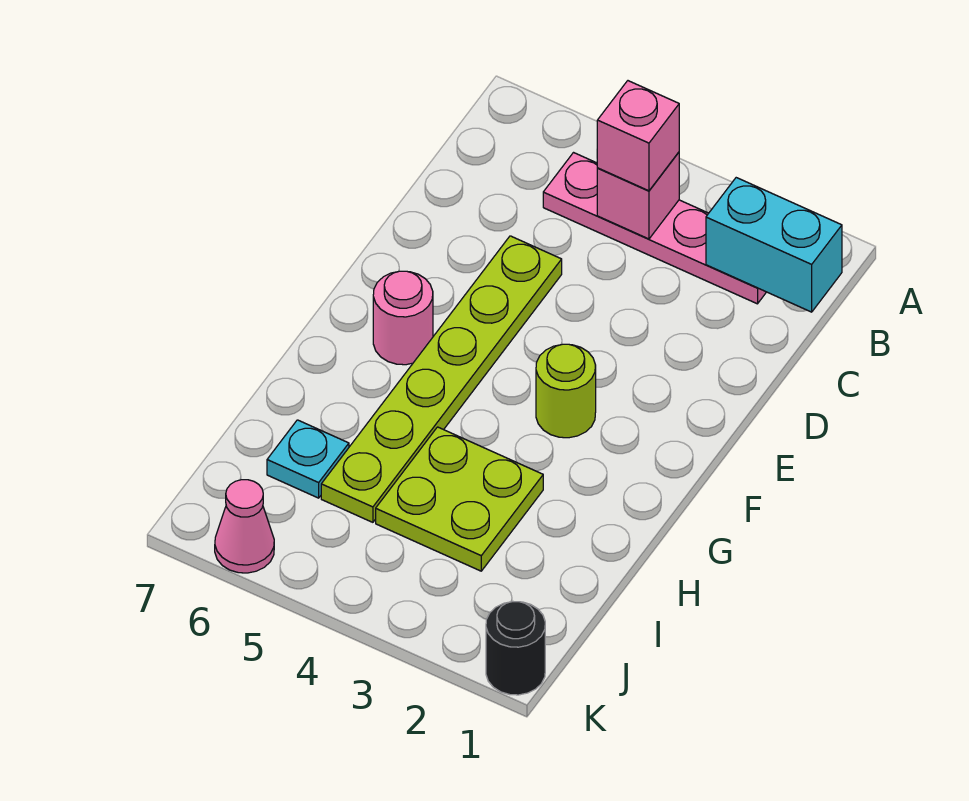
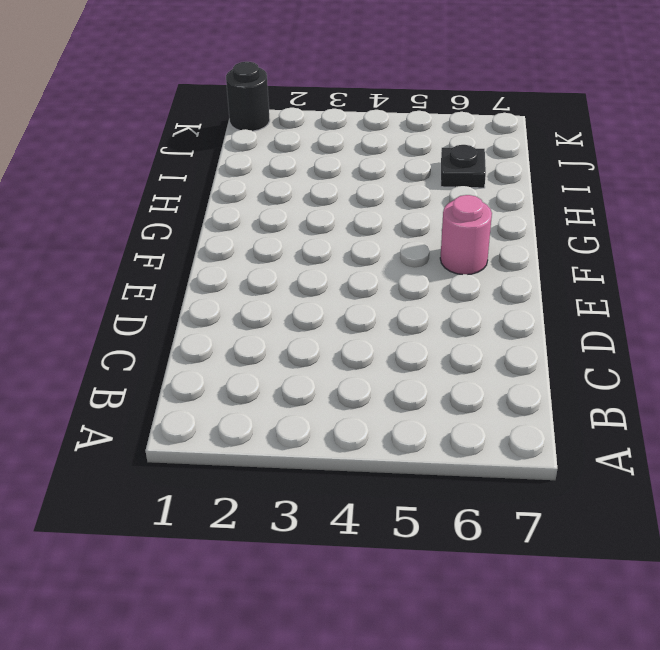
black 1x1 plate [441,145,486,188] -> cyan 1x1 plate [267,420,349,498]
none -> pink 1x4 plate [543,153,766,304]
none -> lime 1x6 plate [321,236,562,522]

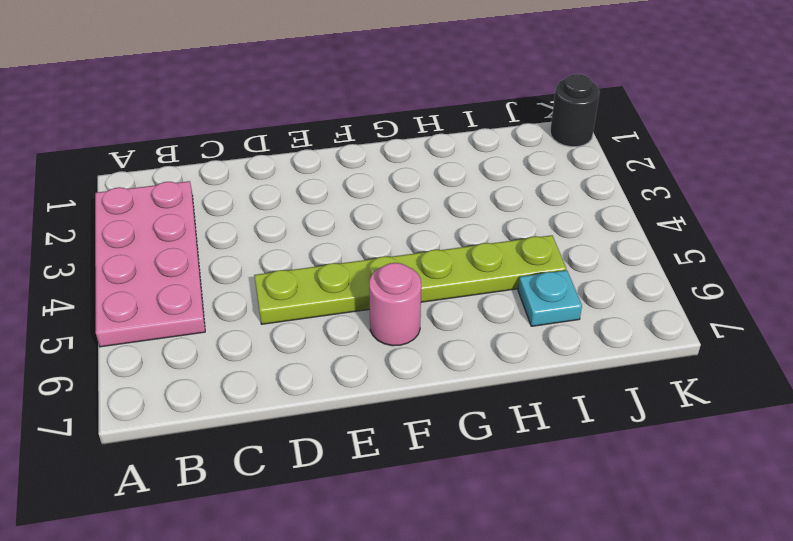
pink 2x4 plate [95,181,205,347] -> pink 1x4 plate [543,153,766,304]
none -> lime 1x1 round brick [536,344,596,438]
none -> lime 2x2 plate [376,427,543,571]

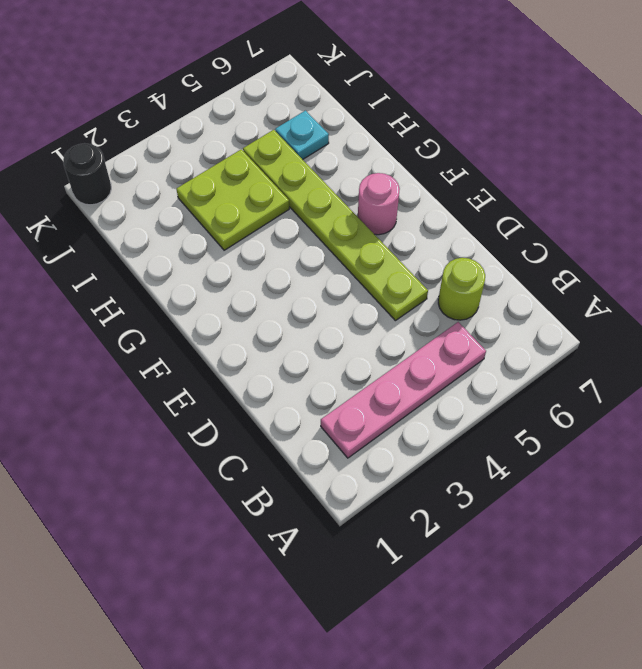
lime 1x1 round brick [438,258,485,320] -> lime 1x1 round brick moved to [536,344,596,438]
none -> pink 1x1 cone [215,480,274,573]
none -> cyan 1x2 brick [706,178,842,312]

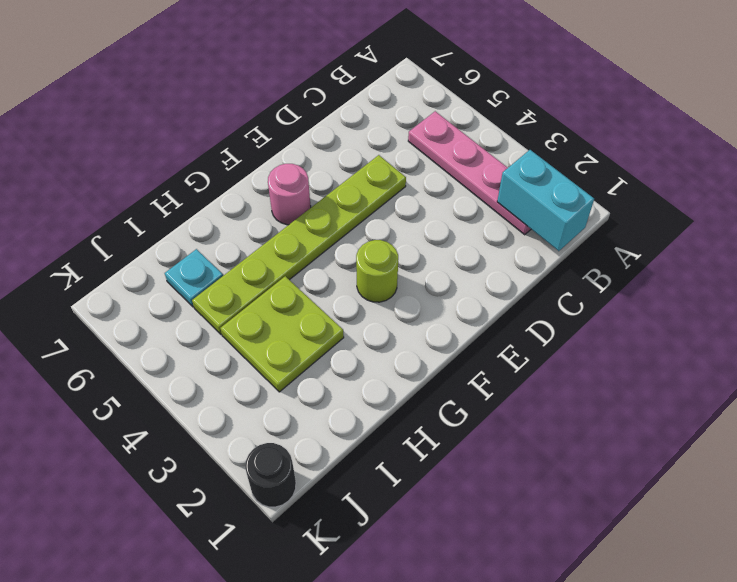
none -> pink 1x1 cone [215,480,274,573]
none -> pink 1x1 brick [597,152,679,239]

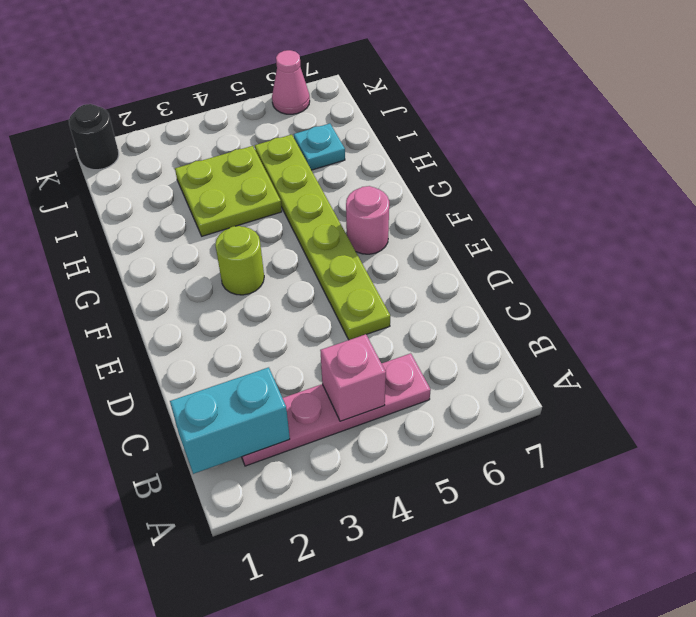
none -> pink 1x1 brick [597,81,679,191]

